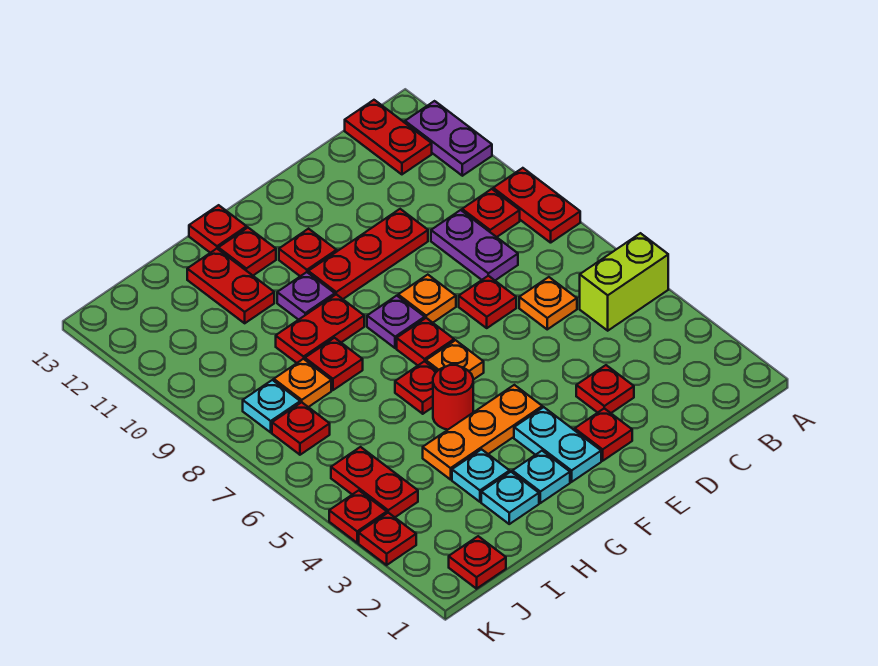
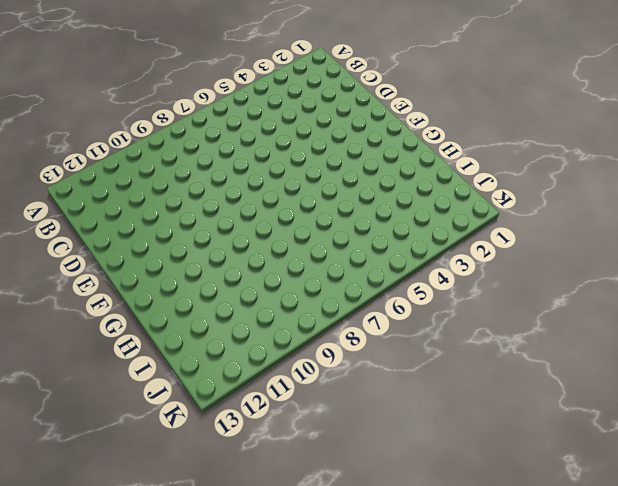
none -> lime 1x2 brick [580,233,668,331]
none -> red 1x2 plate [493,168,580,243]
none -> purple 1x2 plate [405,101,492,176]
none -> red 1x1 plate [462,189,520,237]

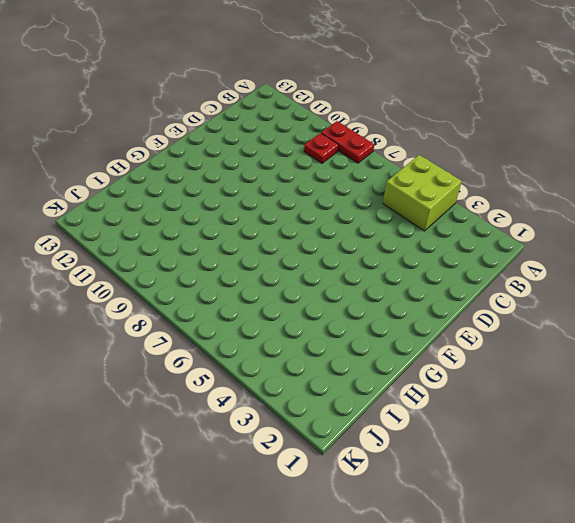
lime 2x2 brick [383,155,462,231] -> lime 1x2 brick [580,233,668,331]
none -> purple 1x2 plate [405,101,492,176]
none -> red 1x2 plate [345,100,432,174]
none -> orange 1x1 plate [519,277,577,329]
none -> purple 1x2 plate [431,210,518,280]

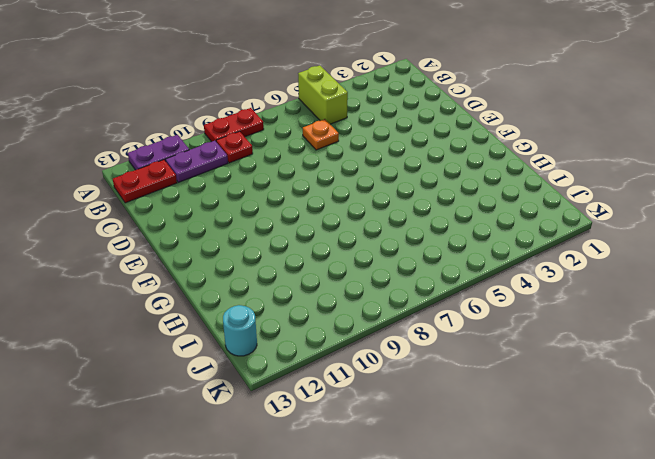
purple 1x2 plate [166,141,228,182] -> purple 1x2 plate moved to [431,210,518,280]
cyan 1x1 round brick [223,305,257,356] -> none
none -> red 1x1 plate [576,365,634,413]
none -> red 1x1 plate [459,276,516,328]
none -> red 1x3 plate [308,209,428,299]
none -> red 1x1 plate [575,408,632,461]

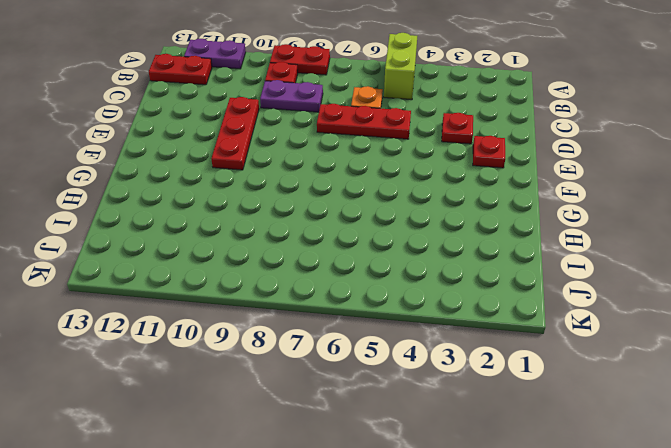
red 1x3 plate [317,104,411,139] -> red 1x1 plate [459,276,516,328]
none -> orange 1x1 plate [398,275,456,323]
none -> cyan 1x2 plate [514,407,601,482]
none -> orange 1x3 plate [423,385,542,480]
none -> orange 1x1 plate [426,340,484,380]

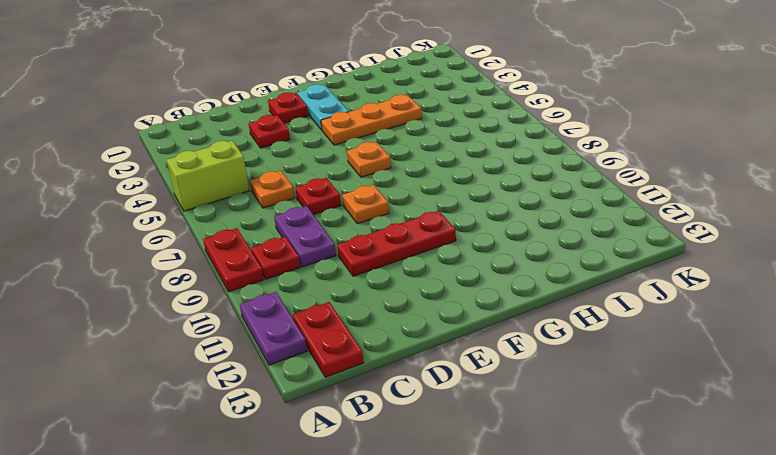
none -> red 1x1 plate [397,318,454,365]
none -> purple 1x1 plate [367,296,425,348]
none -> red 1x1 plate [279,229,337,276]
none -> cyan 1x1 plate [512,451,570,503]

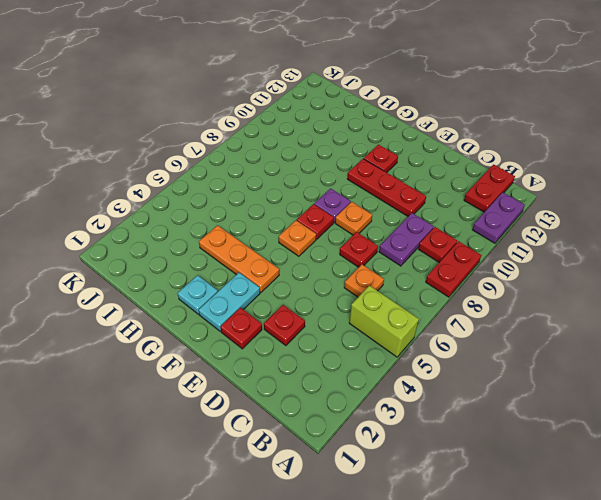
none -> red 1x1 round brick [433,365,473,430]
none -> red 1x1 plate [395,361,437,414]
none -> red 1x2 plate [276,294,364,363]
none -> purple 1x1 plate [277,272,335,320]

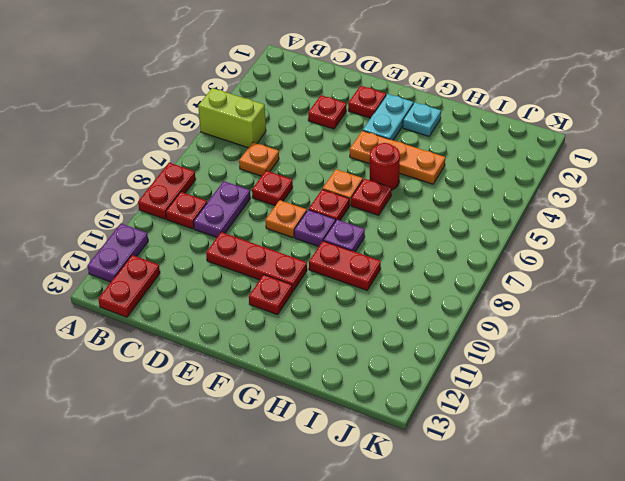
purple 1x1 plate [323,220,365,252] -> purple 1x1 plate moved to [277,272,335,320]
none -> red 1x1 plate [218,228,276,275]
none -> red 1x1 plate [189,205,247,253]
none -> cyan 1x1 plate [481,472,539,524]
none -> cyan 1x1 plate [452,449,510,502]

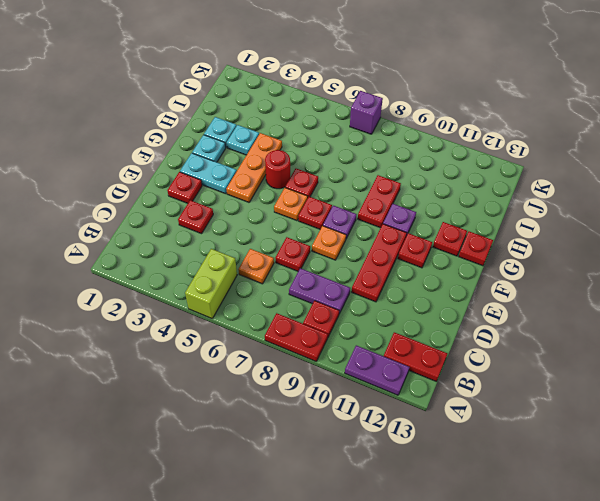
purple 1x1 brick [350,91,383,134] -> none
none -> red 1x1 plate [305,338,363,390]
none -> red 1x2 plate [187,249,274,323]
none -> orange 1x1 plate [274,359,331,407]
none -> red 1x1 plate [449,536,506,589]

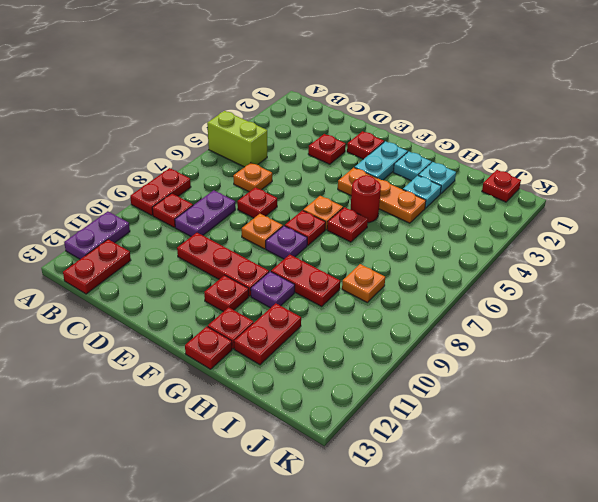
none -> red 1x1 plate [305,338,363,390]
none -> red 1x2 plate [331,447,418,517]
none -> red 1x1 plate [272,402,330,455]
none -> cyan 1x1 plate [243,380,300,432]

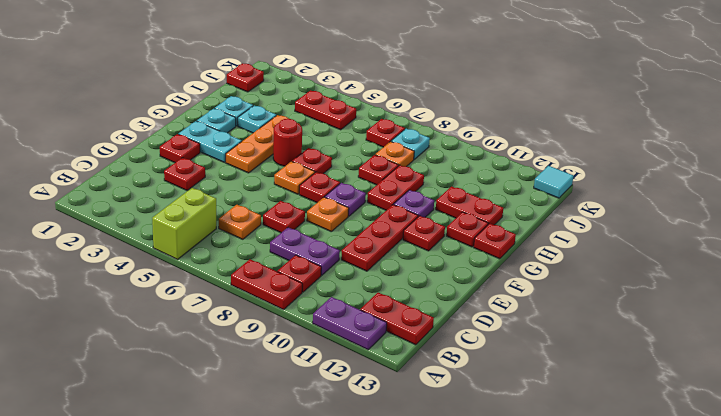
cyan 1x1 tile [534,166,573,198] -> none
none -> red 1x1 plate [359,513,416,565]
none -> red 1x1 plate [329,490,387,543]

